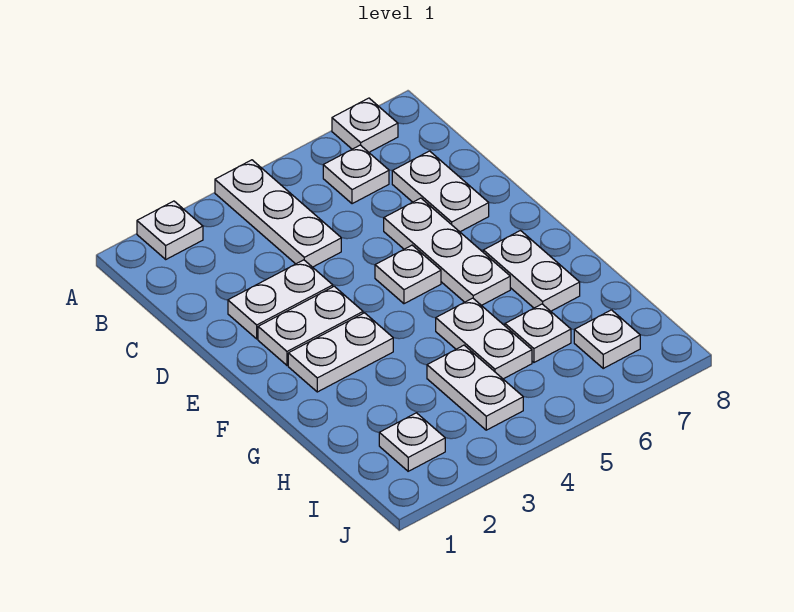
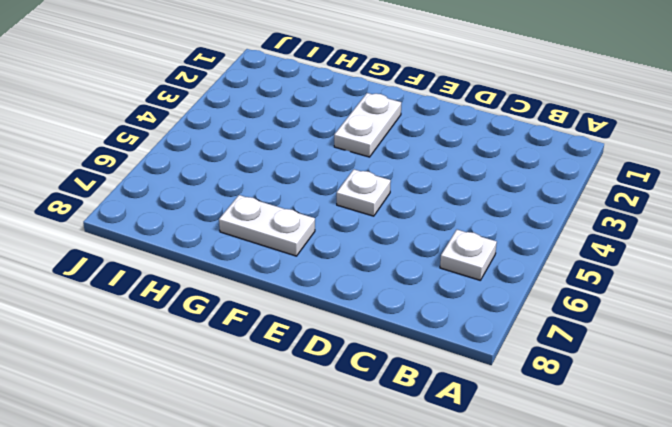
none -> white 1x1 plate [137,201,203,259]
none -> white 1x3 plate [215,160,341,267]
none -> white 1x1 plate [332,98,398,152]

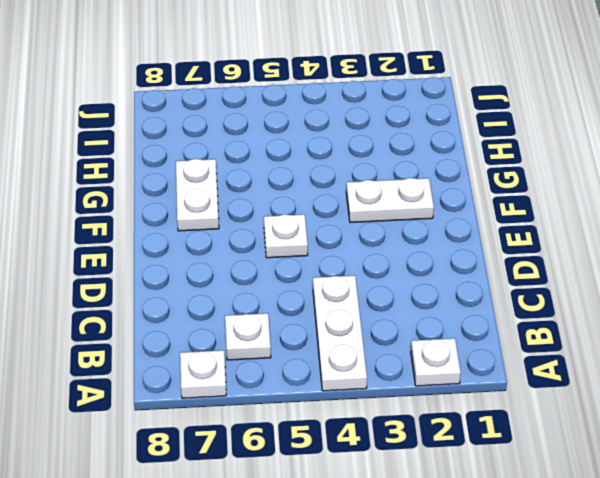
none -> white 1x2 plate [392,151,489,232]
none -> white 1x2 plate [228,260,333,339]
none -> white 1x3 plate [384,198,510,305]

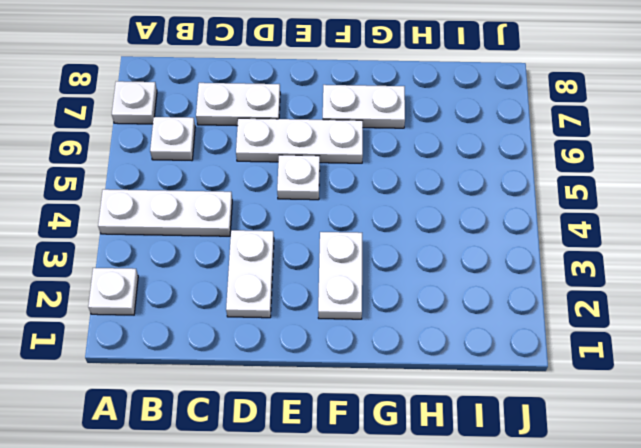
none -> white 1x2 plate [258,286,363,365]
none -> white 1x2 plate [436,298,532,379]
none -> white 1x2 plate [427,345,523,430]

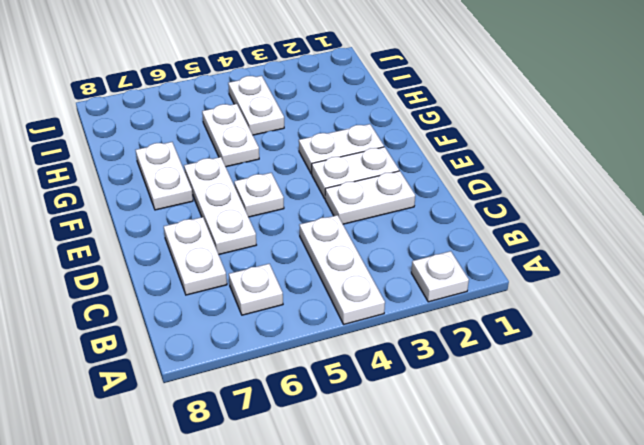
none -> white 1x1 plate [332,98,398,152]
none -> white 1x1 plate [505,304,571,362]
none -> white 1x1 plate [379,413,445,471]

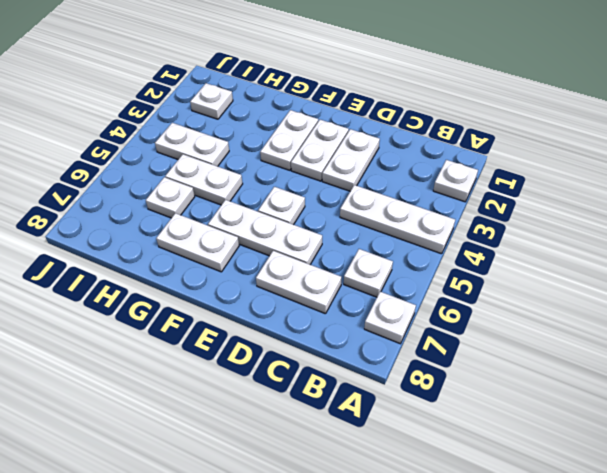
none -> white 1x1 plate [574,310,640,368]

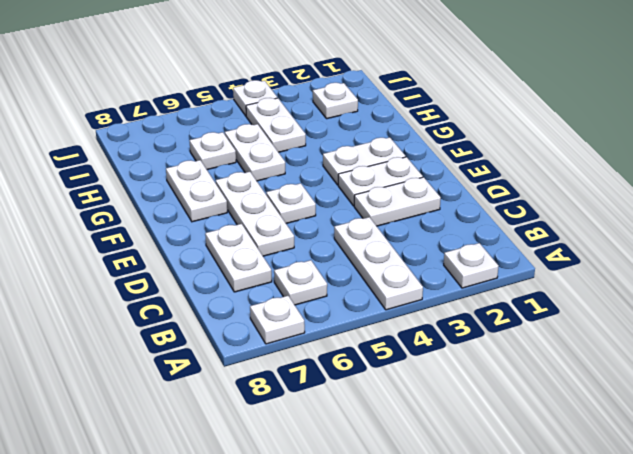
white 1x1 plate [233,80,277,116] -> white 1x1 plate moved to [574,310,640,368]

